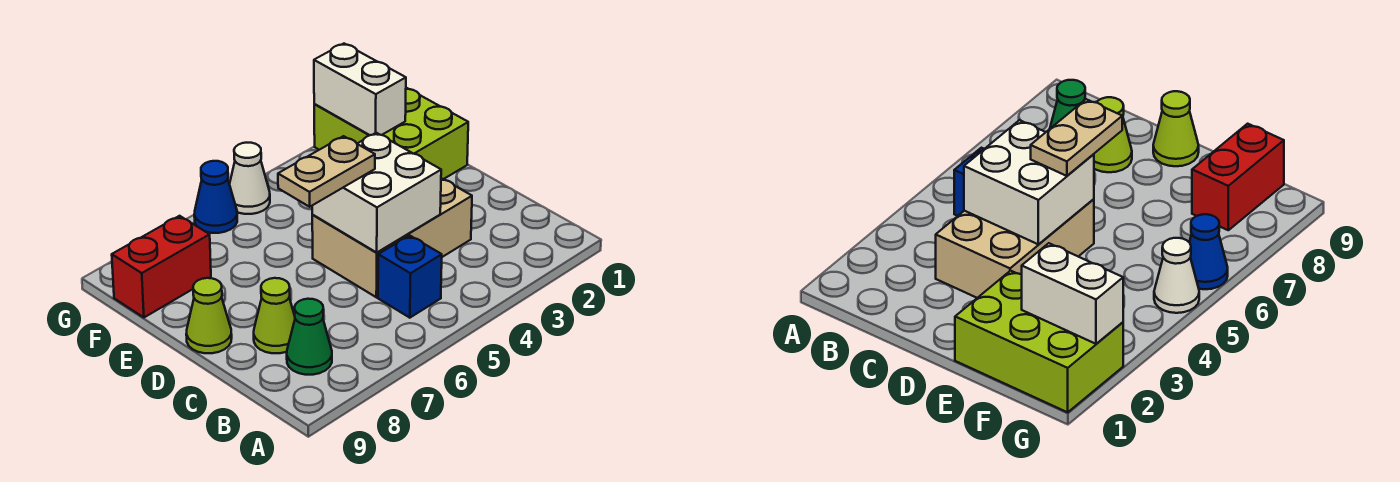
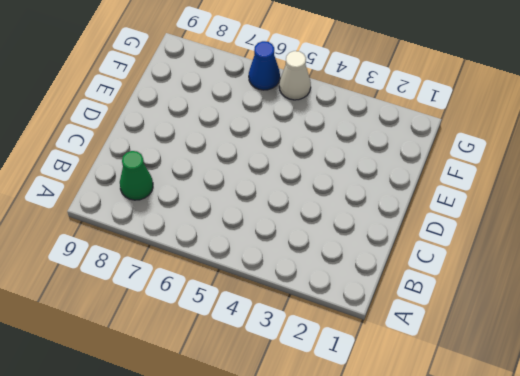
none -> blue 1x1 brick [378,235,442,318]
none -> tan 2x3 brick [312,178,472,297]
none -> lime 1x1 cone [254,278,295,353]

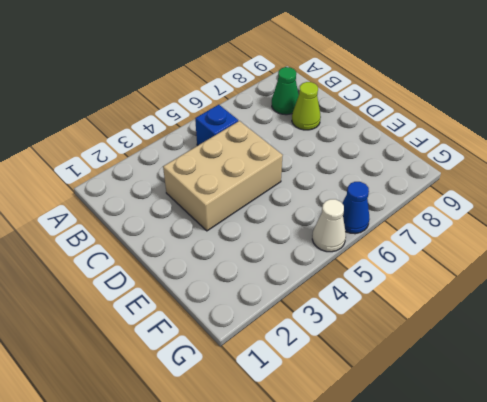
none -> lime 1x1 cone [186,278,232,353]
none -> lime 2x3 brick [314,88,468,179]
none -> red 1x2 brick [112,216,211,317]

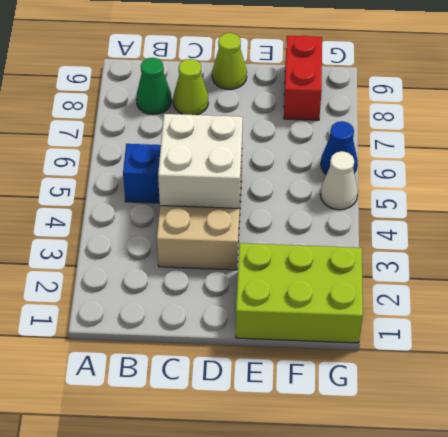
none -> white 1x2 brick [314,44,406,135]
none -> tan 1x2 plate [278,136,375,207]

